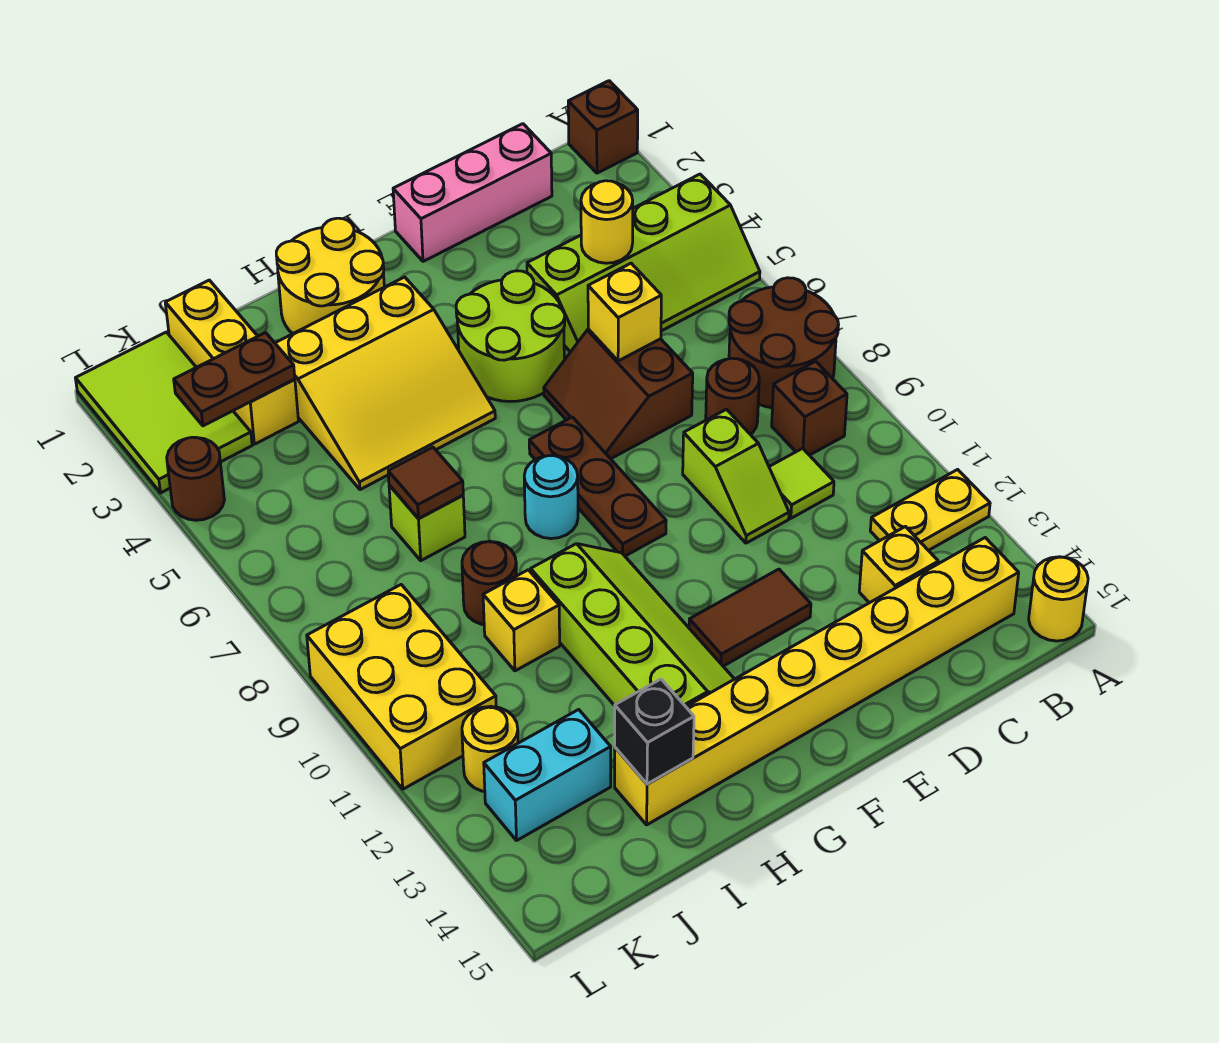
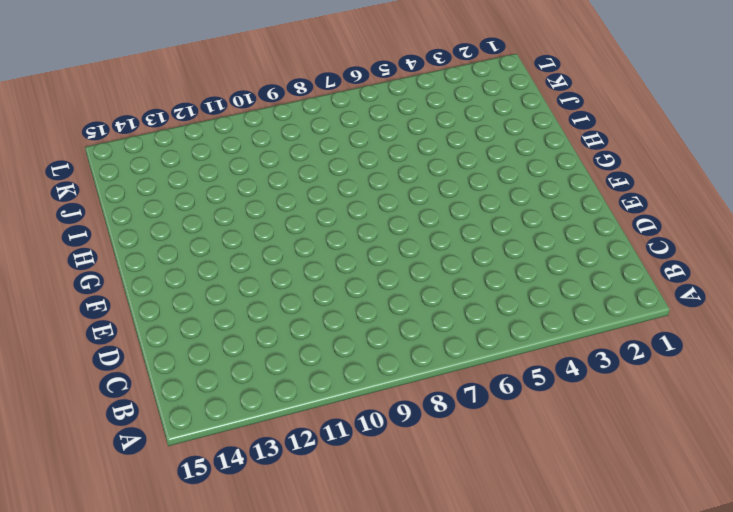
none -> brown 1x1 brick [568,81,638,173]
none -> lime 2x4 slope [527,174,760,352]
none -> brown 2x2 round brick [729,278,839,408]
none -> yellow 1x2 plate [870,469,990,551]

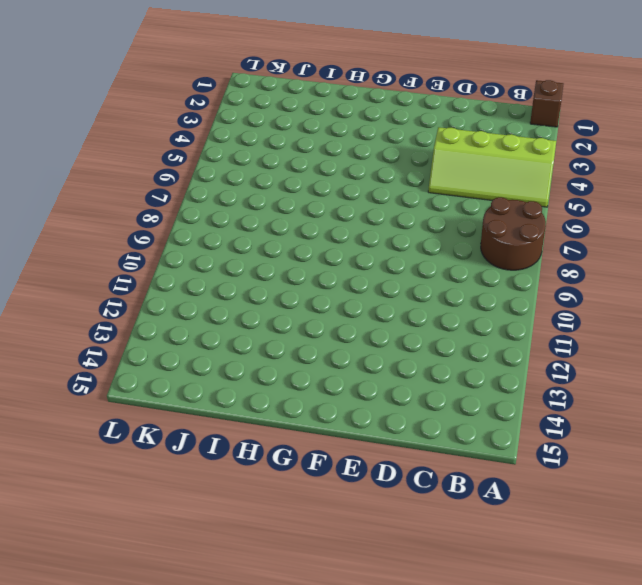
none -> yellow 1x2 plate [870,469,990,551]
none -> yellow 1x1 round brick [1029,557,1088,641]
none -> brown 1x1 brick [772,361,847,455]
none -> yellow 1x8 brick [615,538,1019,825]

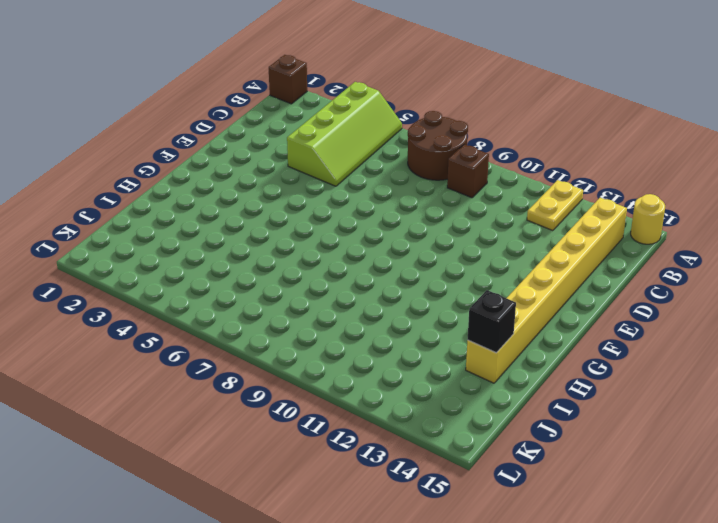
none -> pink 1x3 brick [393,124,552,261]
none -> brown 1x1 round brick [706,358,759,434]
none -> lime 1x1 tile [769,448,834,518]
none -> yellow 1x1 brick [859,527,938,603]

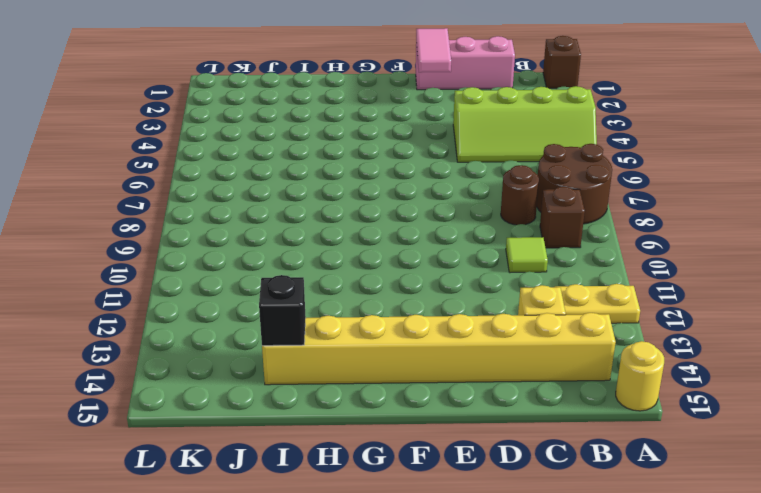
pink 1x2 tile [416,28,451,72] -> none
none -> brown 2x2 slope [544,329,693,459]
none -> lime 1x2 slope [683,409,789,543]
none -> lime 2x2 round brick [456,271,565,401]
none -> brown 1x2 tile [689,569,811,666]

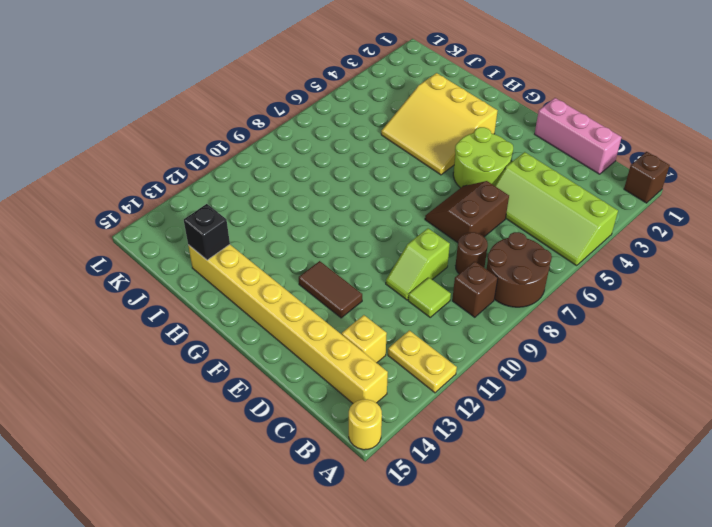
none -> brown 1x3 plate [529,417,666,556]
none -> yellow 2x2 round brick [276,218,384,334]
none -> cyan 1x1 round brick [524,455,578,539]
none -> lime 2x4 slope [531,544,734,706]

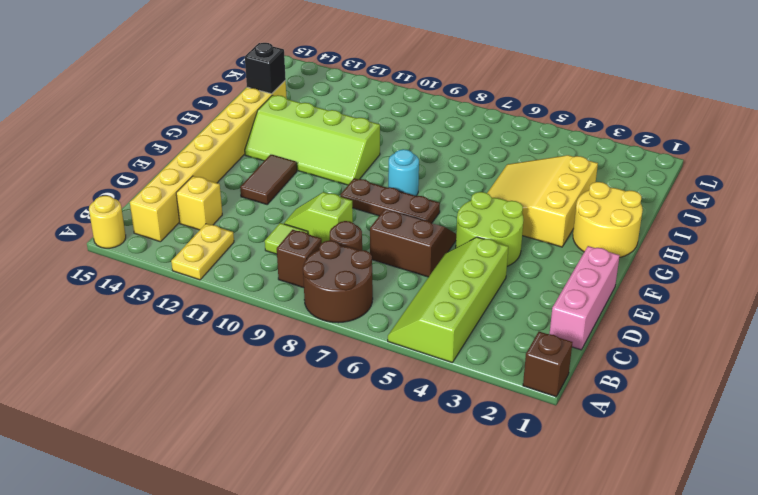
none -> lime 1x1 brick [389,485,465,561]
none -> brown 1x1 round brick [462,541,517,625]
none -> yellow 1x1 brick [483,570,560,671]
none -> yellow 1x3 brick [165,280,299,444]

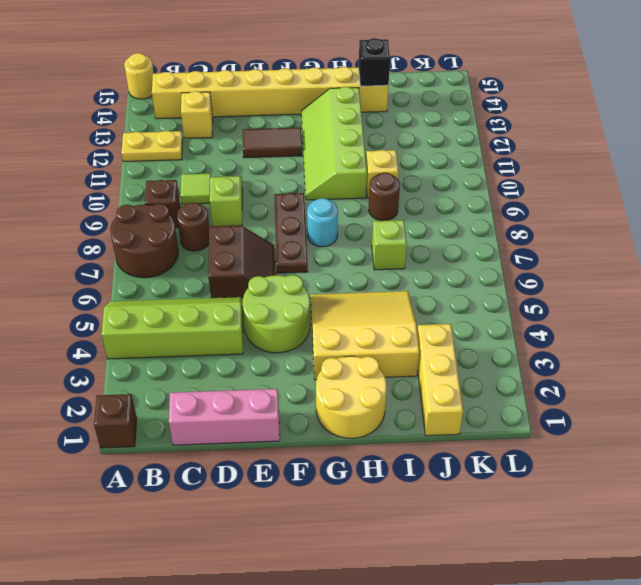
none -> cyan 1x2 brick [484,710,611,840]
none -> lime 2x3 tile [76,332,252,493]
none -> yellow 2x3 brick [307,585,496,789]
none -> yellow 1x1 round brick [462,706,518,792]

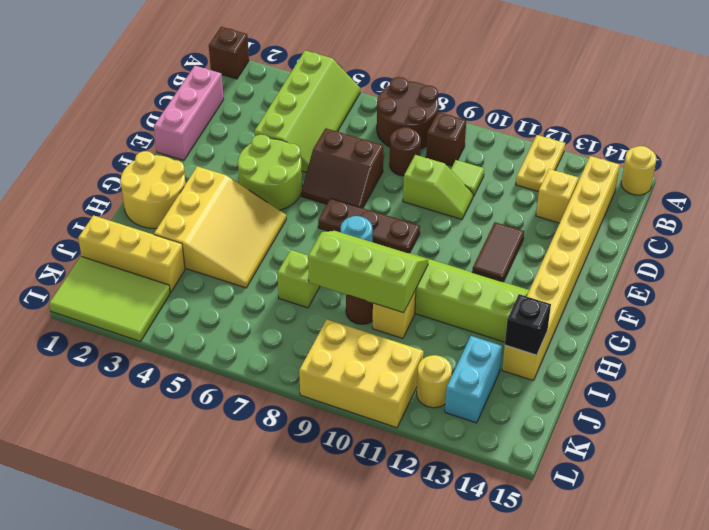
lime 2x3 slope [308,231,428,313] -> none
none -> brown 1x1 round brick [167,437,224,520]
none -> yellow 1x1 round brick [581,181,633,263]
none -> yellow 1x1 brick [588,263,661,361]
none -> brown 1x1 tile [388,447,463,519]

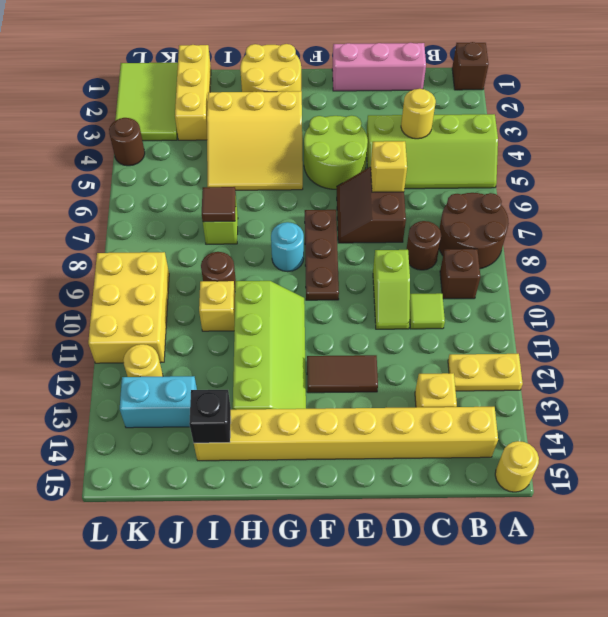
none -> brown 1x2 plate [174,333,295,426]

